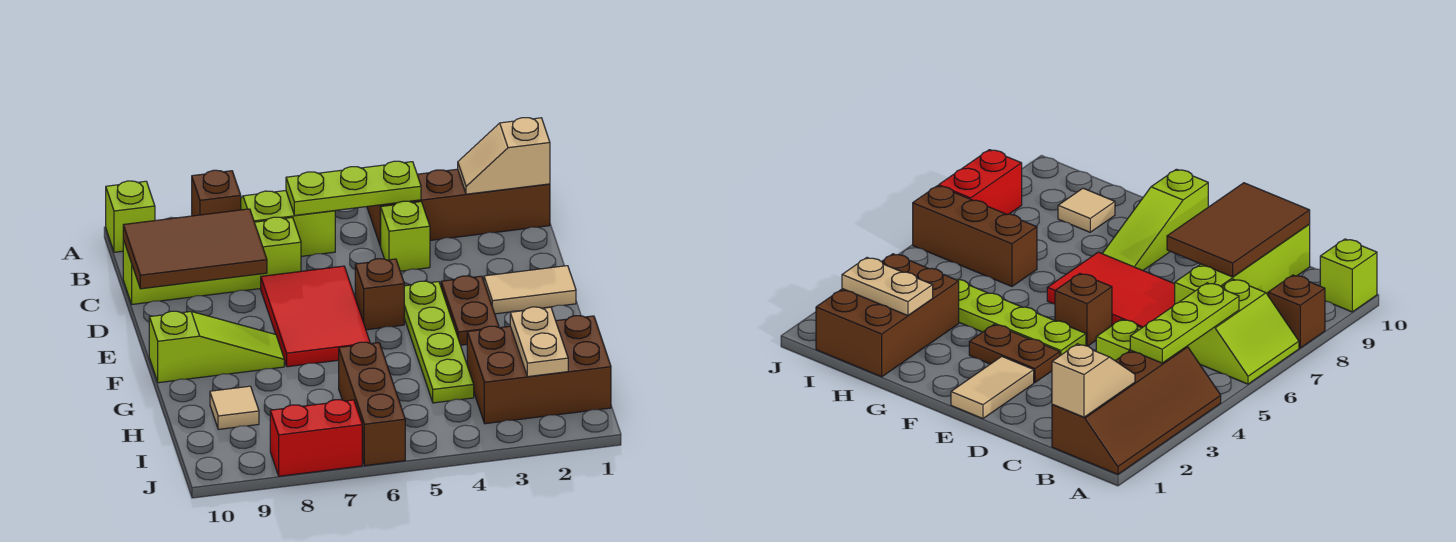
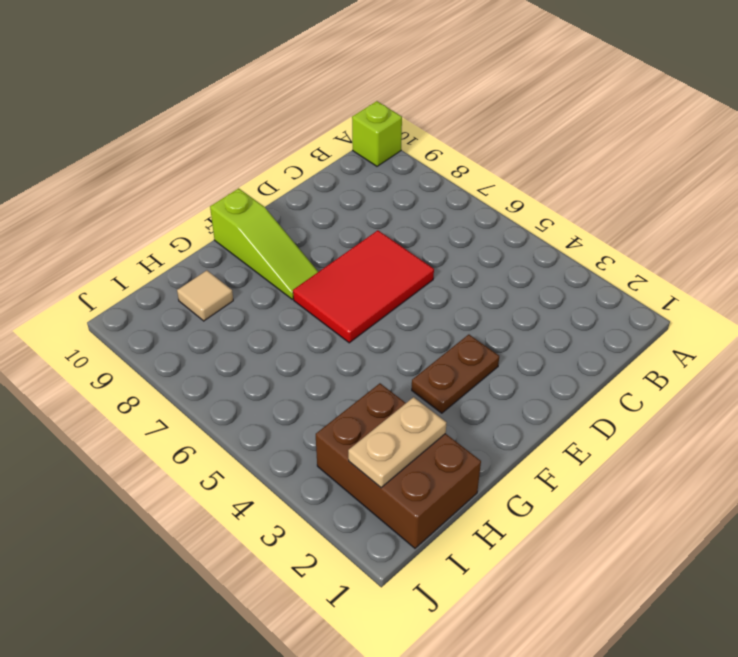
none -> brown 2x4 slope [367,169,550,246]
none -> lime 2x2 slope [241,191,335,256]
none -> brown 1x1 brick [192,170,241,216]

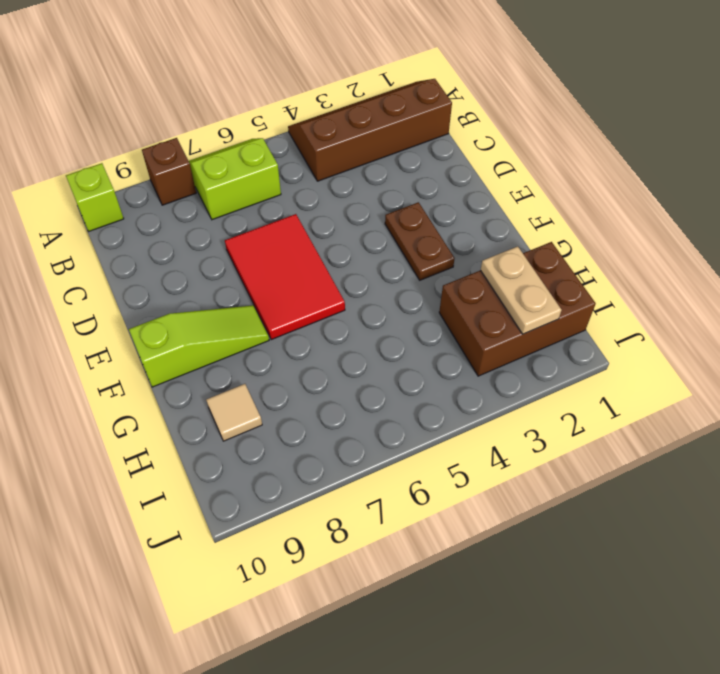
none -> lime 1x1 brick [380,201,430,271]
none -> lime 1x4 brick [123,217,301,304]
none -> tan 1x2 tile [484,266,576,314]

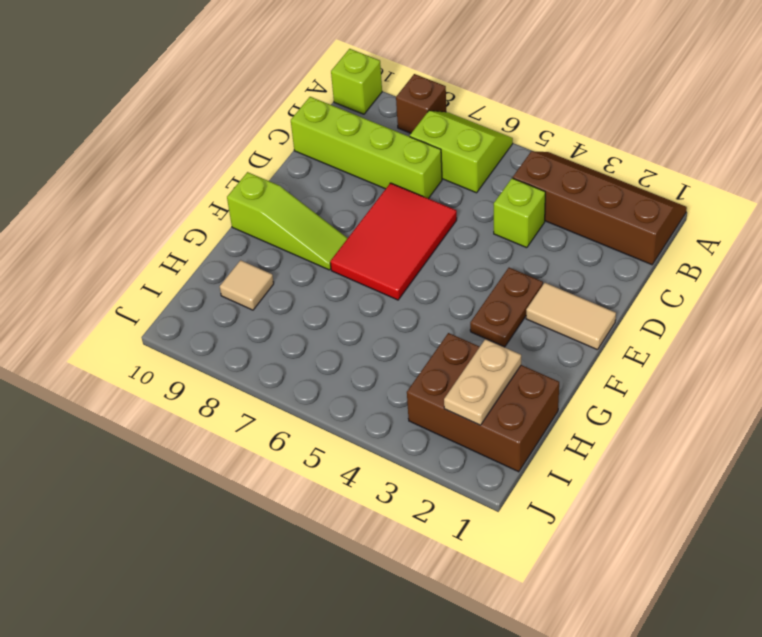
none -> lime 1x4 plate [404,281,474,403]
none -> brown 1x1 brick [355,259,404,330]
none -> brown 1x3 brick [339,342,405,466]

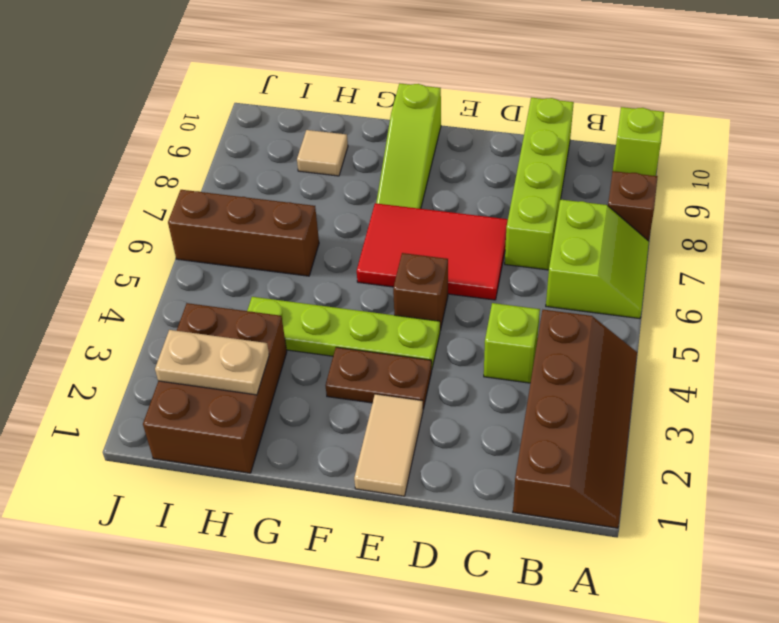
none -> red 1x2 brick [270,400,362,476]
none -> tan 1x2 slope [458,118,550,194]
none -> lime 1x3 plate [286,161,421,215]

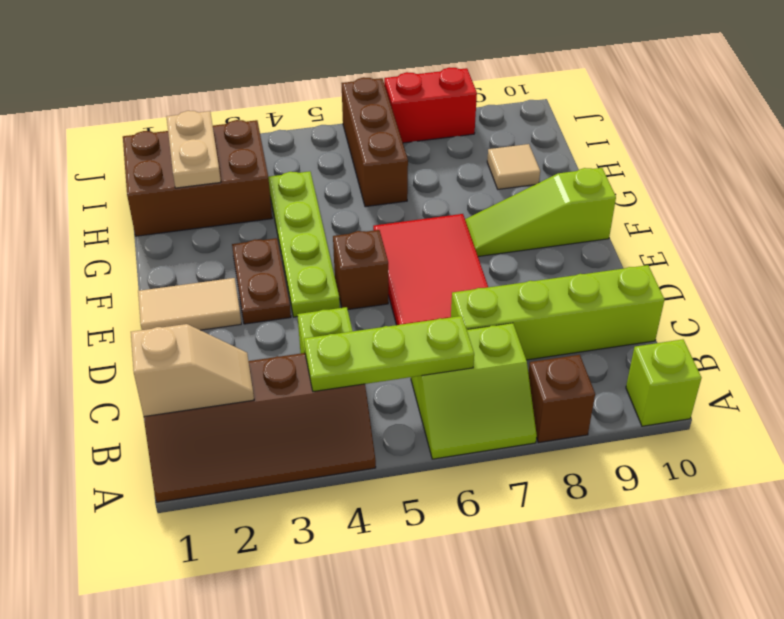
none -> brown 2x3 tile [123,209,267,289]

